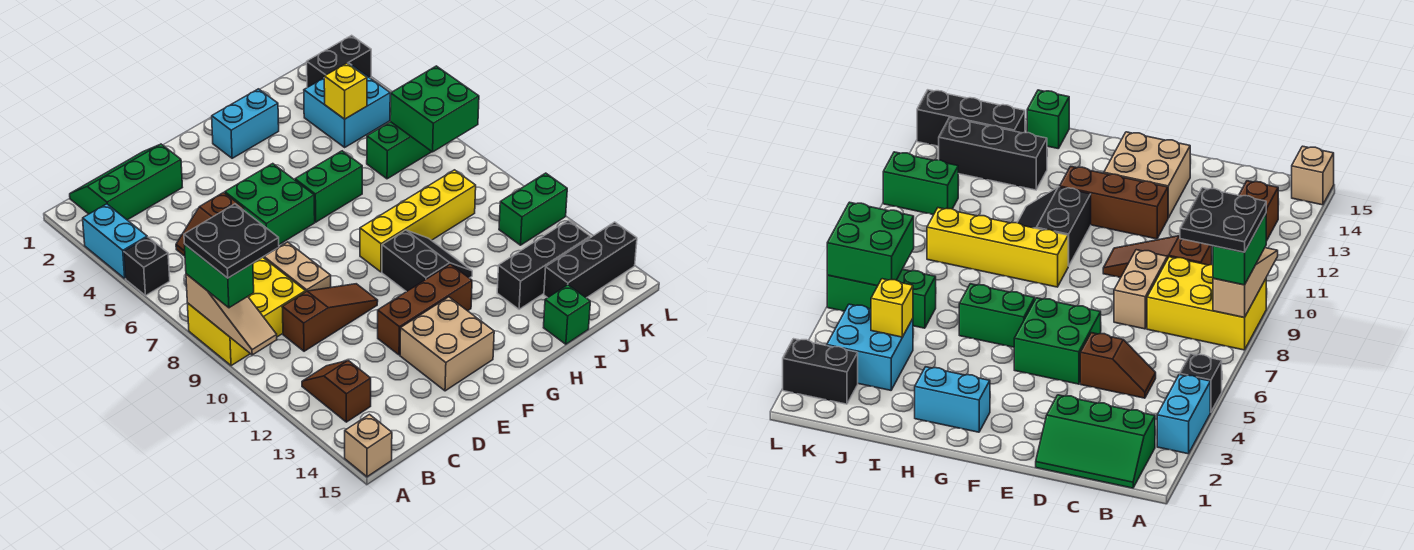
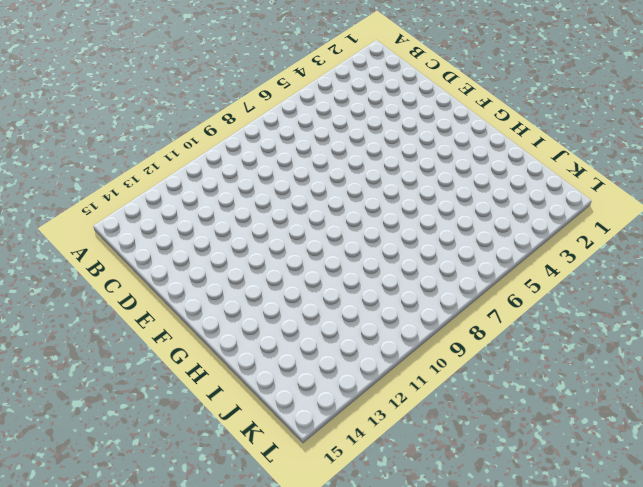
none -> cyan 1x2 brick [83,204,147,278]
none -> black 1x1 brick [124,237,170,296]
none -> yellow 2x3 brick [187,257,306,366]

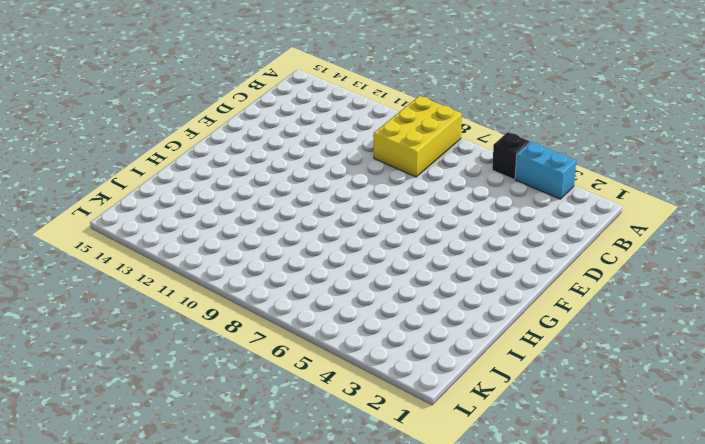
none -> tan 1x1 brick [345,414,392,477]
none -> green 2x3 slope [70,144,182,220]
none -> brown 1x2 slope [302,360,371,422]

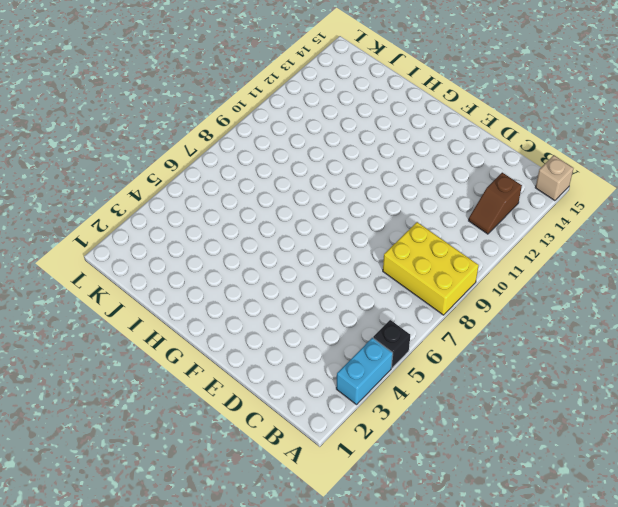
none -> green 2x3 slope [70,144,182,220]
none -> brown 1x2 slope [176,193,244,256]
none -> brown 1x3 slope [282,284,378,351]

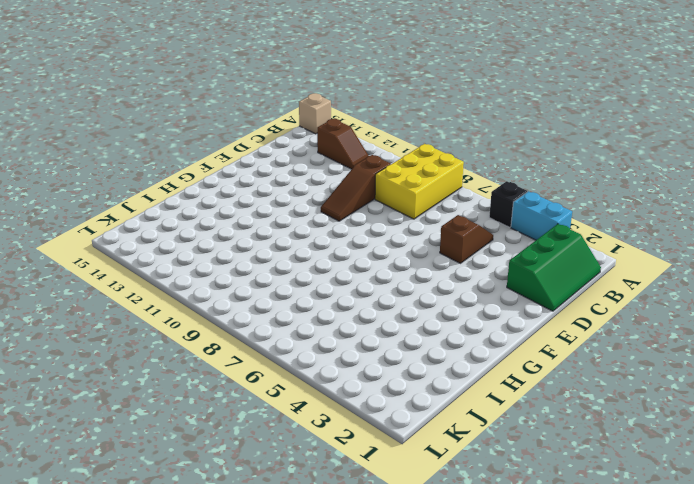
none -> tan 1x2 brick [264,242,331,292]
none -> green 2x2 brick [225,164,315,244]
none -> brown 1x3 brick [378,264,472,355]

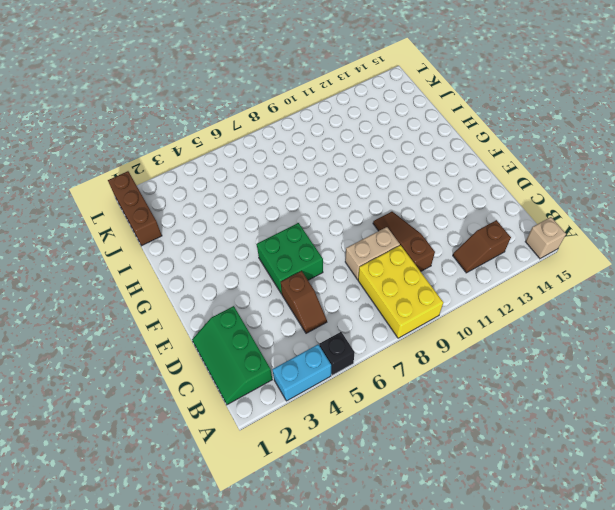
brown 1x3 brick [108,171,162,246] -> brown 1x3 brick moved to [378,264,472,355]
none -> tan 2x2 brick [400,297,494,391]
none -> cyan 1x2 brick [212,89,279,158]
none -> green 1x2 brick [295,151,362,222]

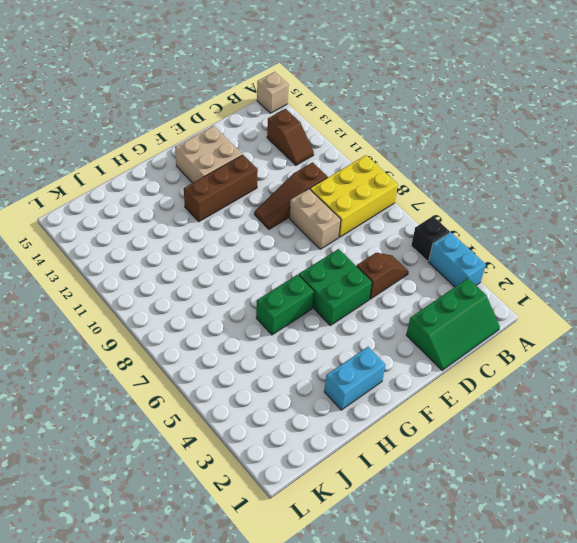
none -> yellow 1x4 brick [360,170,476,272]
none -> black 2x2 slope [382,230,472,292]
none -> black 1x3 brick [497,220,590,309]

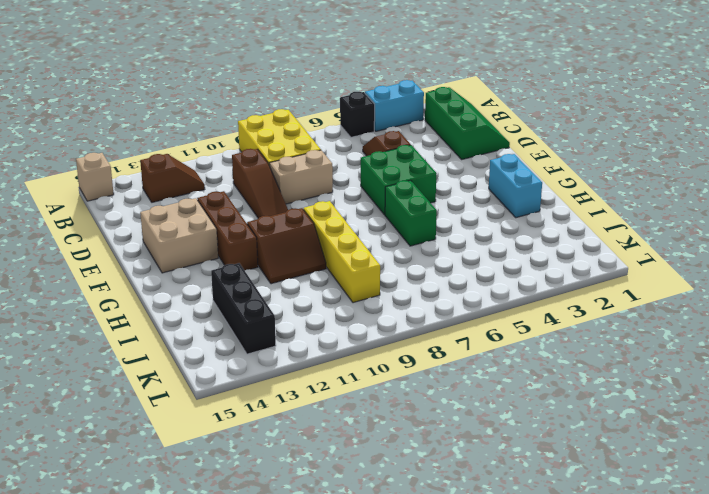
brown 2x2 slope [247,208,326,284] -> black 2x2 slope [382,230,472,292]
none -> green 1x1 brick [544,285,590,344]
none -> cyan 2x2 brick [304,63,390,147]
none -> green 1x3 brick [367,122,432,179]

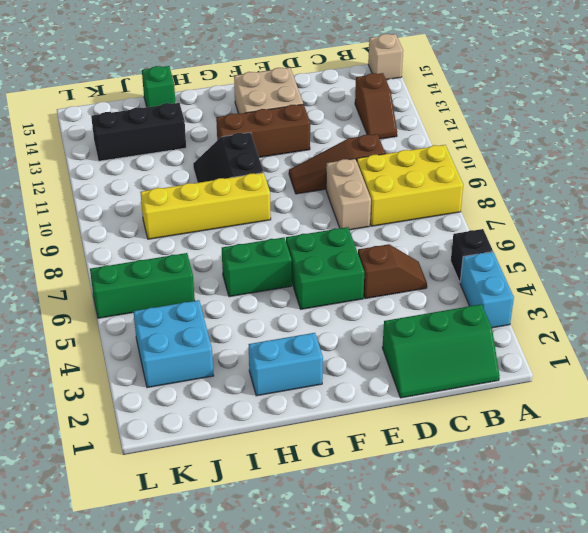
none -> black 1x3 brick [544,222,637,298]
none -> black 1x2 brick [307,35,371,88]
none -> green 1x2 brick [499,173,567,245]

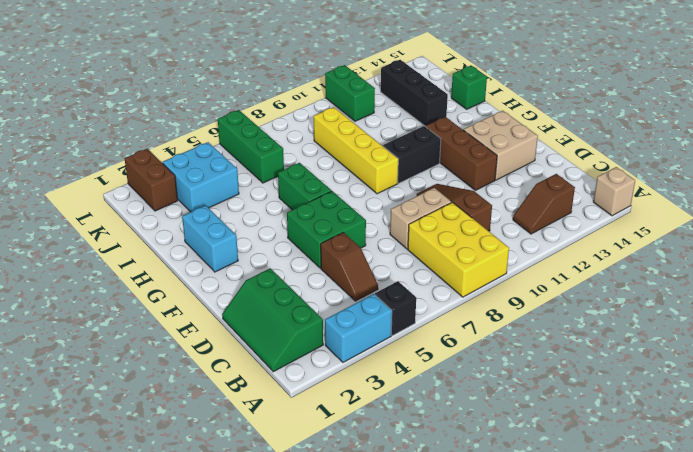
brown 1x2 brick [125,149,178,211] -> black 1x2 brick [307,35,371,88]
none -> black 1x3 brick [544,222,637,298]
none -> tan 1x3 slope [186,274,277,355]
none -> yellow 1x1 brick [324,63,367,119]

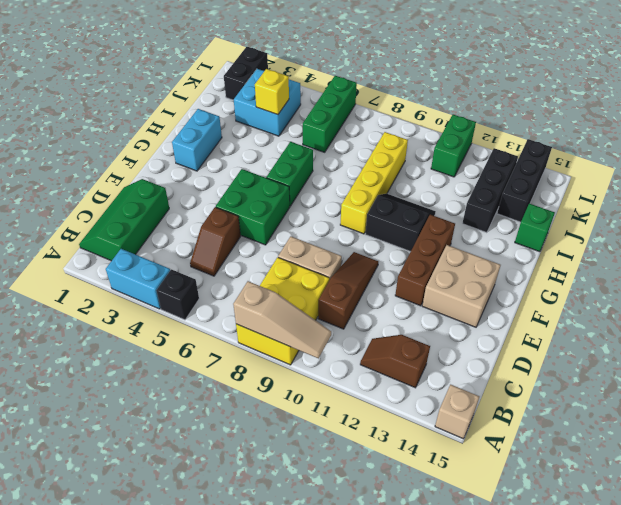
none -> green 2x2 brick [390,66,479,152]
none -> green 1x2 brick [184,244,254,308]
none -> black 2x2 plate [184,204,279,278]

